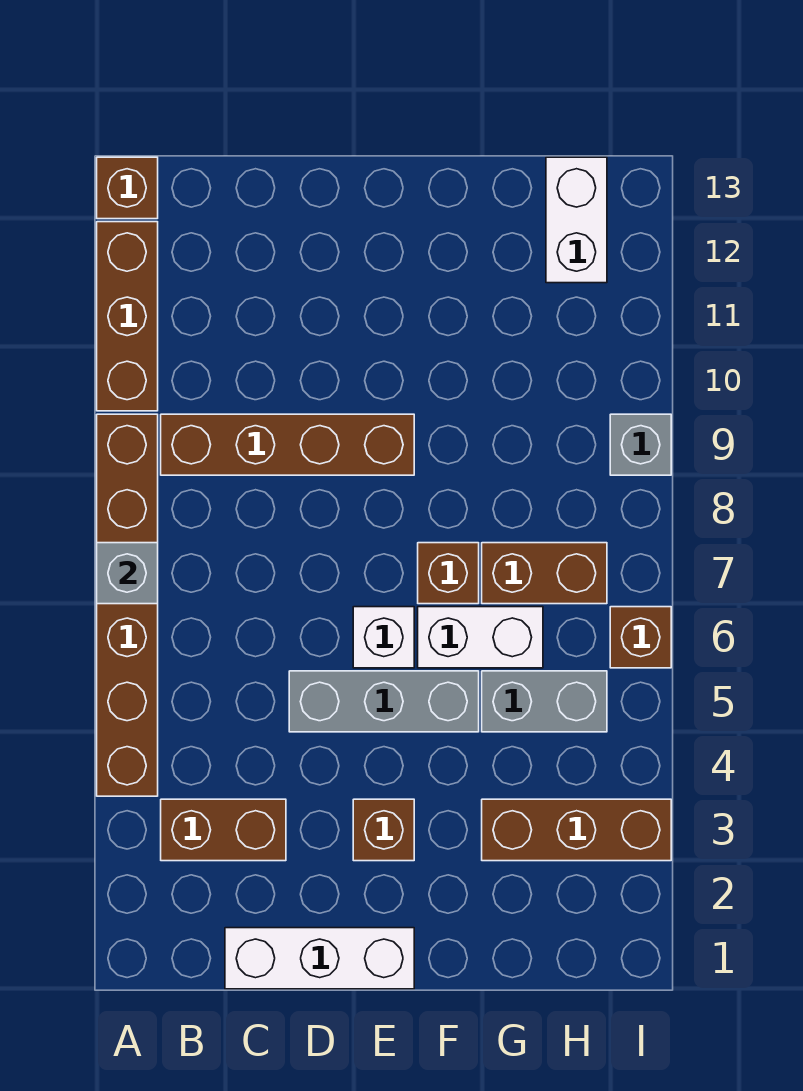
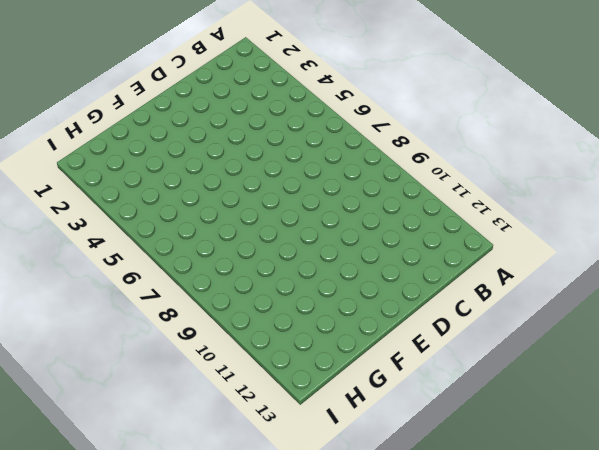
none -> brown 1x6 brick [97,414,158,796]
none -> brown 1x3 brick [97,222,158,411]
none -> brown 1x1 brick [97,157,158,219]

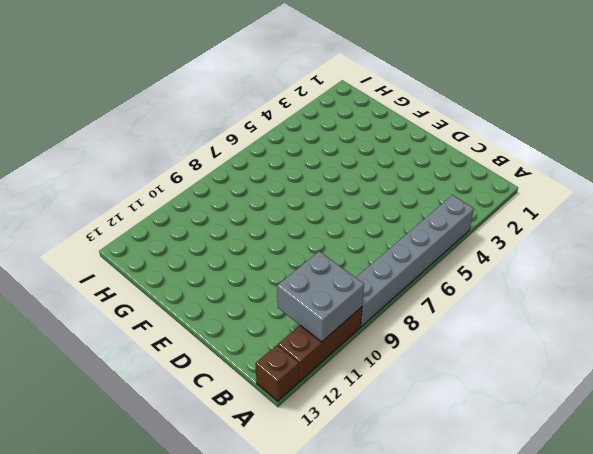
grey 1x6 brick [356,195,474,327] -> brown 1x6 brick [97,414,158,796]
grey 2x2 brick [277,251,364,342] -> none
none -> brown 1x2 brick [161,799,286,861]
none -> brown 1x4 brick [161,414,414,475]
none -> white 1x3 brick [225,928,414,989]

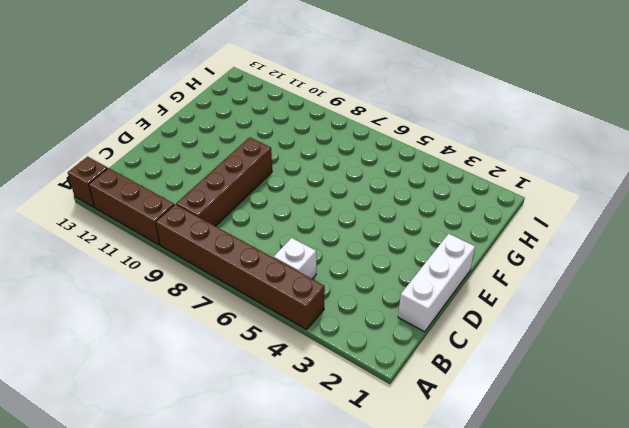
white 1x1 brick [274,238,316,279] -> white 1x1 brick moved to [353,607,414,668]
none -> brown 1x2 brick [161,799,286,861]
none -> grey 1x3 brick [289,671,479,732]
none -> brown 1x1 brick [353,799,414,861]

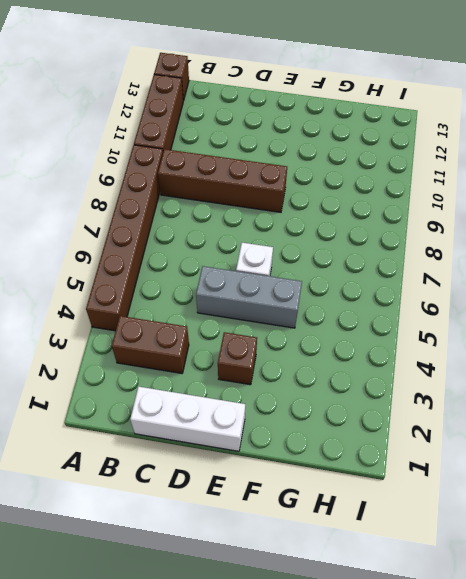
none -> white 1x2 brick [418,607,543,668]
none -> brown 1x1 brick [418,543,479,604]
none -> brown 1x3 brick [482,799,671,861]

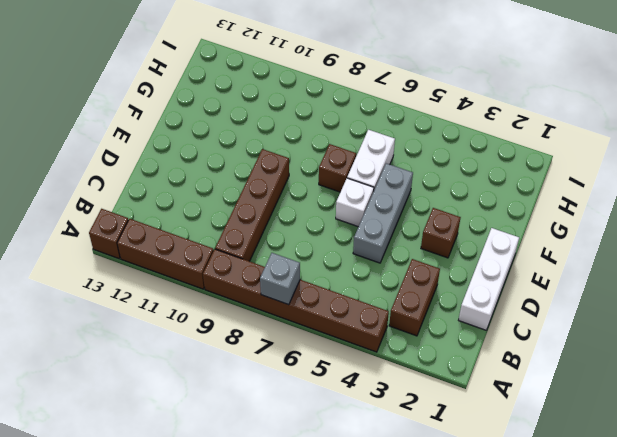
none -> brown 1x3 brick [482,799,671,861]
none -> grey 1x2 brick [482,671,607,732]
none -> brown 1x2 brick [482,543,607,604]

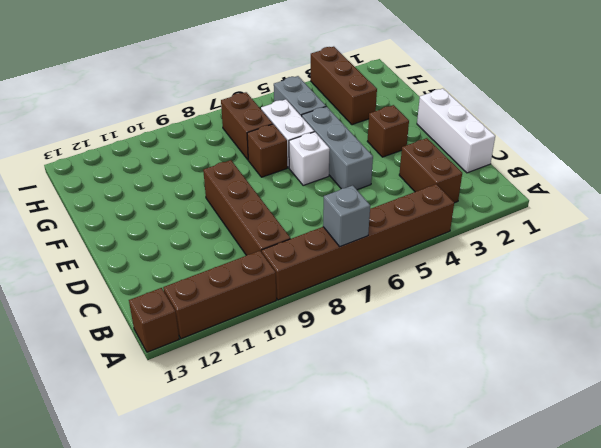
none -> white 1x2 brick [546,157,607,283]
none -> brown 1x1 brick [610,607,671,668]
none -> grey 1x1 brick [610,414,671,475]

